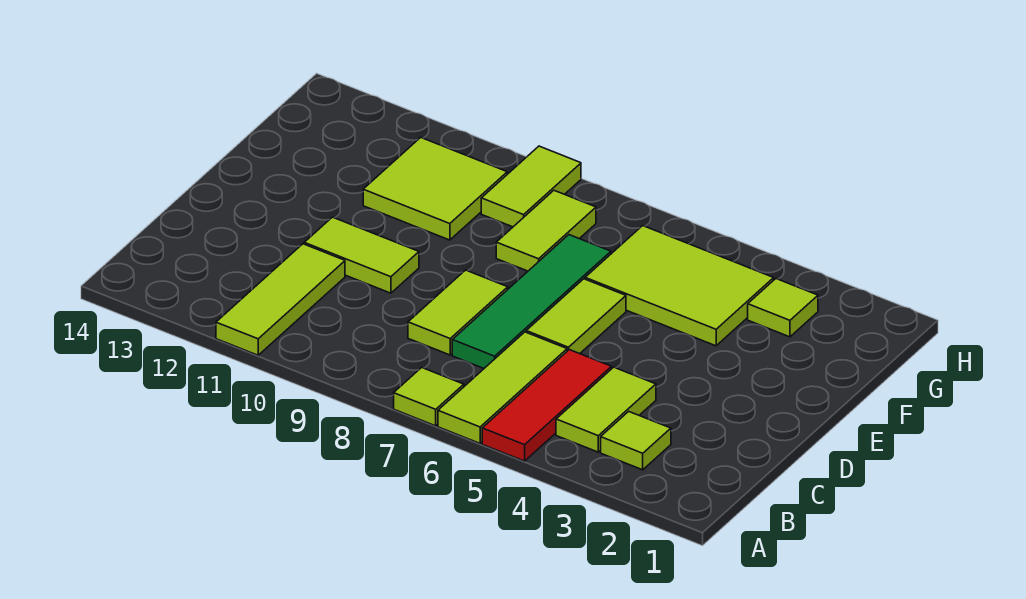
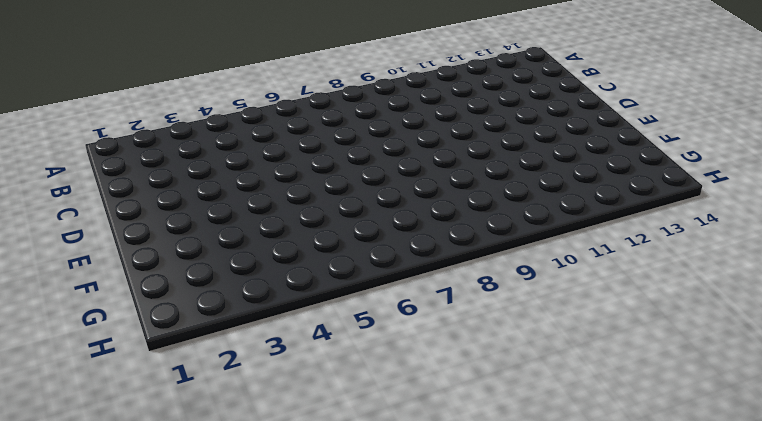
none -> red 1x3 tile [482,350,611,461]
none -> lime 1x3 tile [438,332,567,443]
none -> lime 1x1 tile [394,368,464,426]

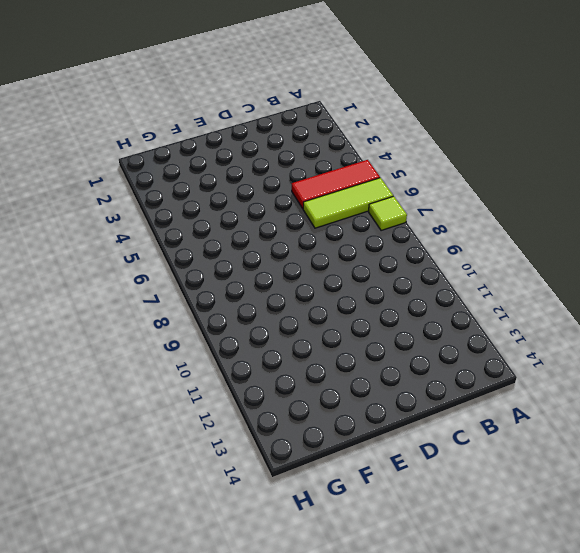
none -> lime 1x3 tile [216,244,345,355]
none -> lime 1x1 tile [601,411,671,470]
none -> lime 1x2 tile [556,367,656,452]

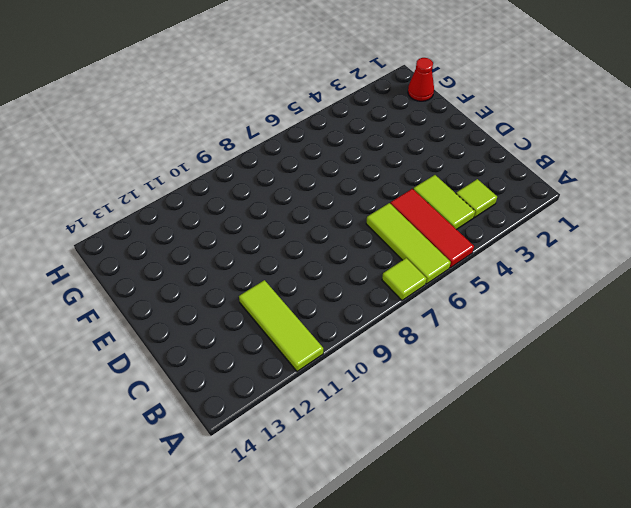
red 1x1 cone [408,58,434,101] -> none
none -> green 1x4 tile [452,235,611,368]
none -> lime 1x2 tile [408,270,508,355]
none -> lime 1x2 tile [526,279,626,354]

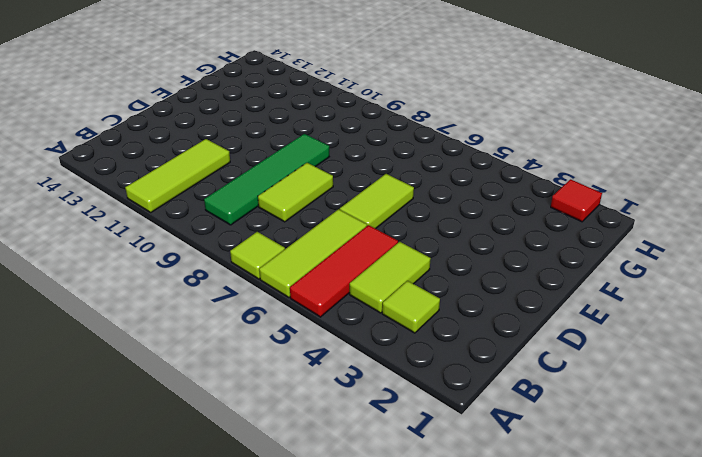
green 1x4 tile [204,134,329,225] -> green 1x4 tile moved to [452,235,611,368]
red 1x1 tile [551,179,602,222] -> none
none -> lime 1x2 tile [304,217,419,293]
none -> lime 2x3 tile [585,226,774,346]
none -> lime 1x2 tile [496,191,596,271]

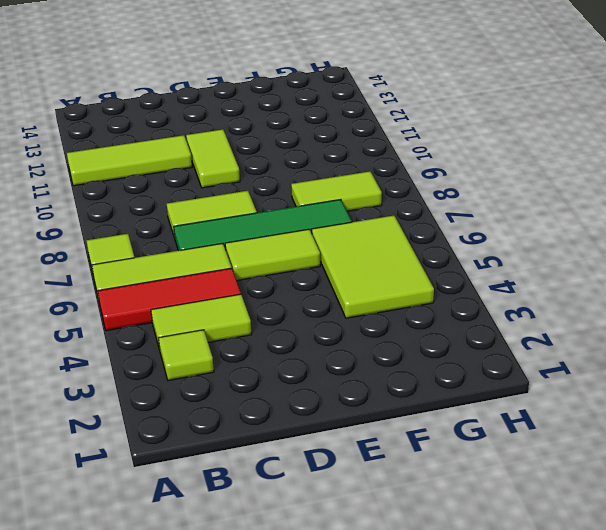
none -> lime 2x2 tile [363,137,507,240]
none -> lime 1x1 tile [748,279,818,337]
none -> lime 1x2 tile [481,146,581,227]

